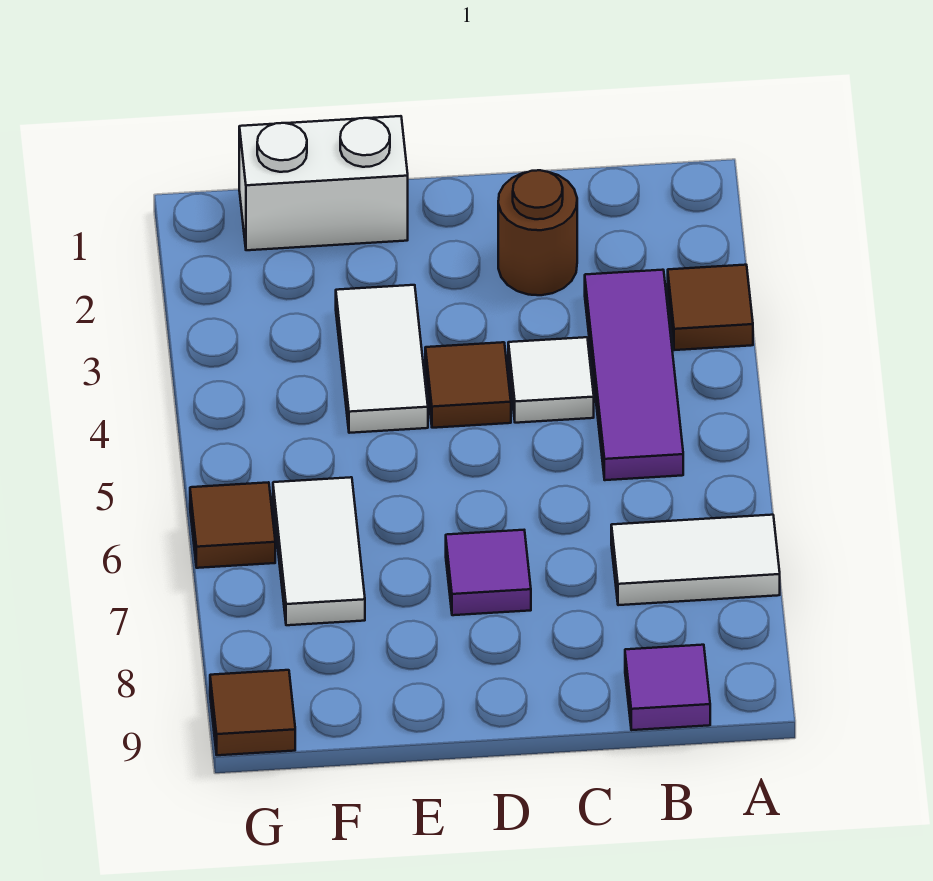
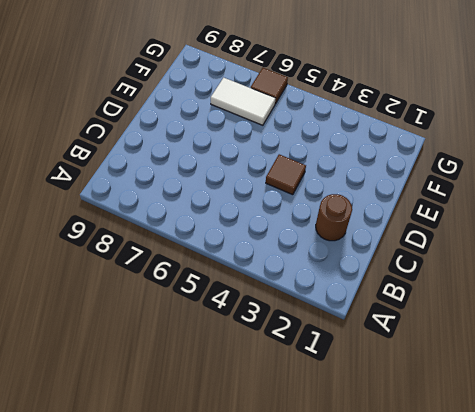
none -> brown 1x1 tile [668,265,753,350]
none -> white 1x2 tile [611,515,780,605]
none -> purple 1x3 tile [585,270,683,480]

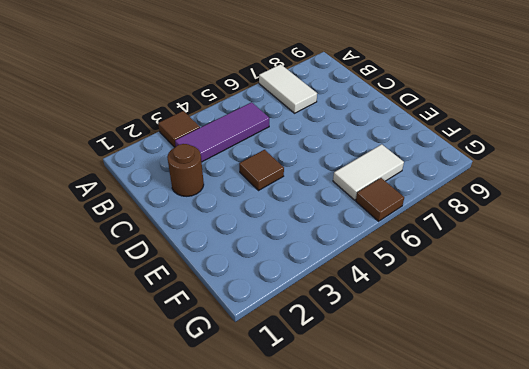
none -> purple 1x1 tile [625,645,710,730]
none -> white 1x1 tile [508,337,594,423]
none -> purple 1x1 tile [446,530,531,615]

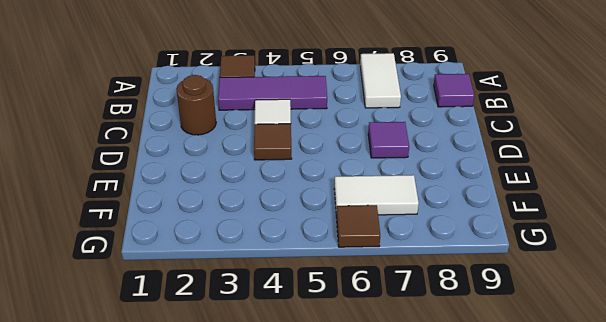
none -> white 1x2 brick [239,116,408,250]
none -> white 1x2 tile [336,285,428,433]
none -> brown 1x1 tile [210,670,295,755]

